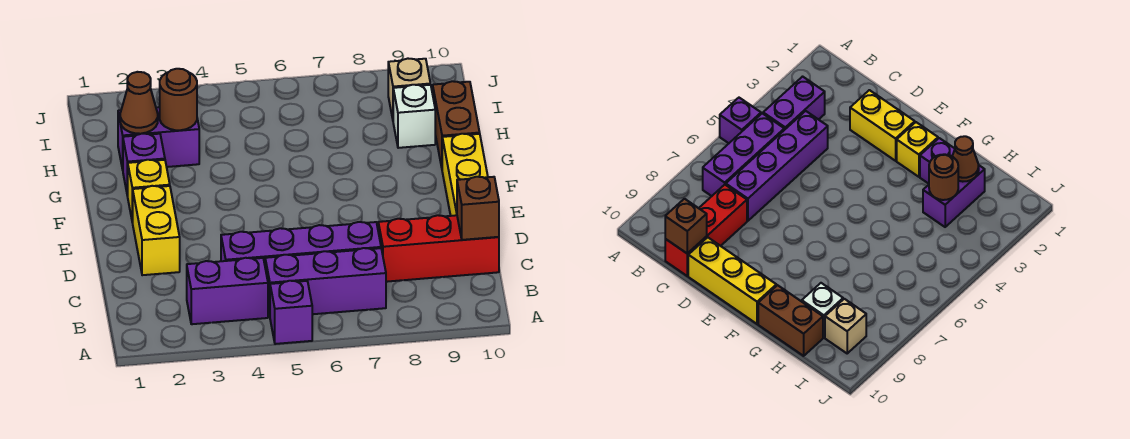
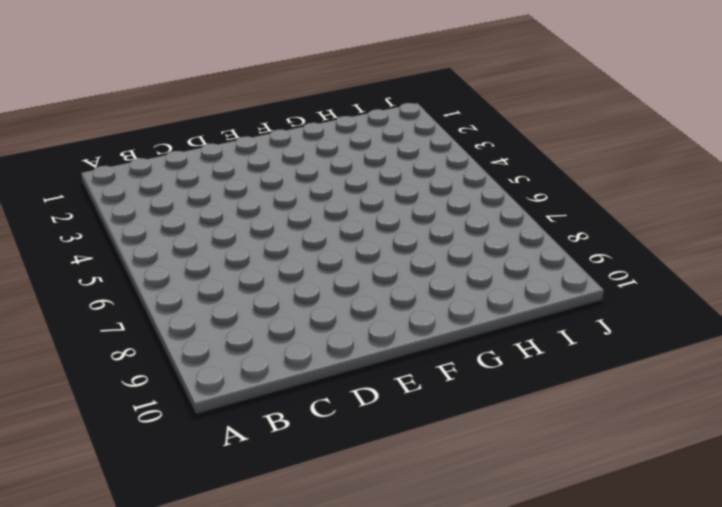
none -> purple 1x1 brick [270,281,312,344]
none -> purple 1x2 brick [187,258,268,324]
none -> purple 1x3 brick [265,248,386,316]

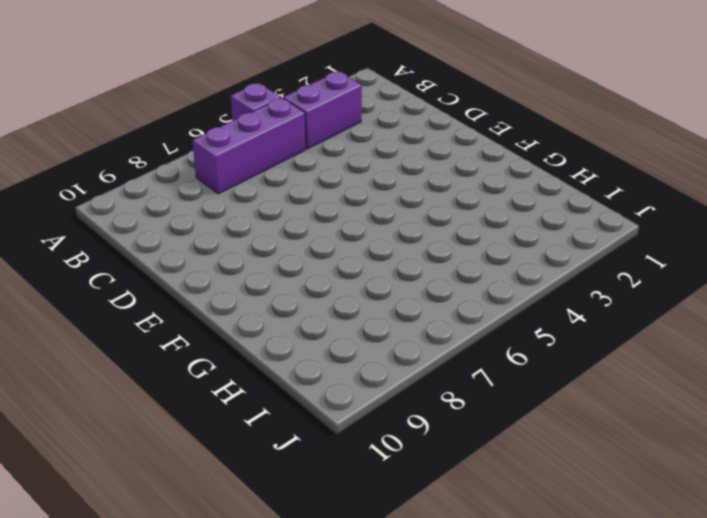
none -> purple 1x4 brick [221,222,381,264]
none -> red 1x3 brick [378,215,499,282]
none -> yellow 1x2 brick [133,186,180,275]

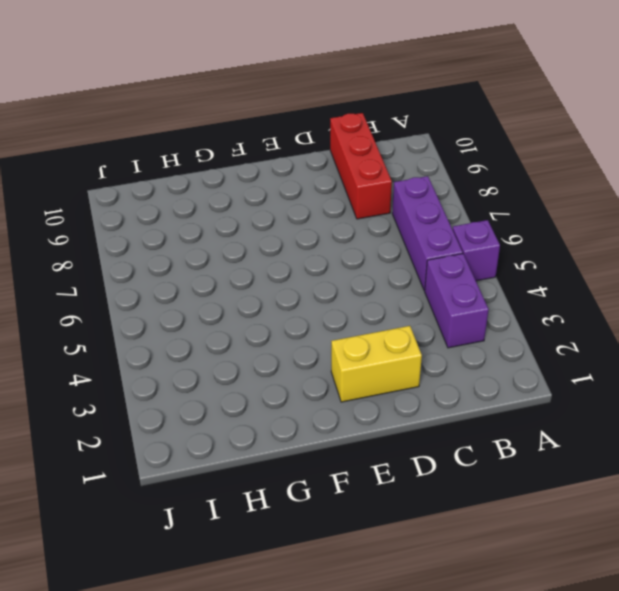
none -> purple 1x4 brick [221,222,381,264]
none -> yellow 1x3 brick [442,134,488,216]
none -> yellow 1x1 brick [128,160,170,223]

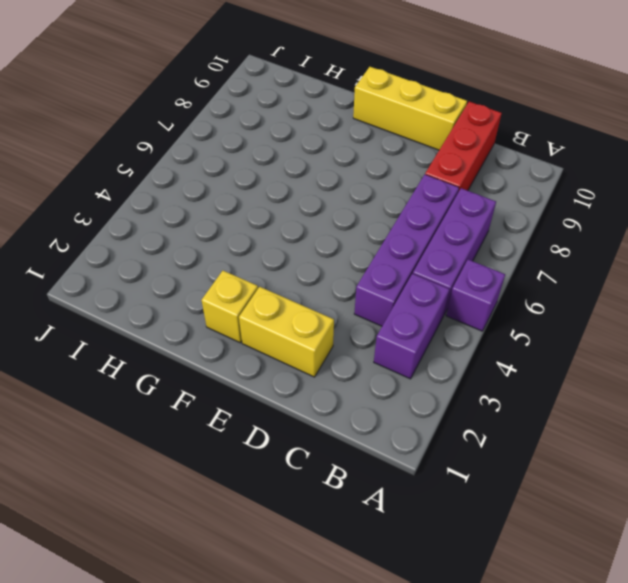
none -> purple 1x1 brick [123,133,165,196]
none -> brown 1x2 brick [433,81,480,167]
none -> purple 1x2 brick [118,107,199,170]

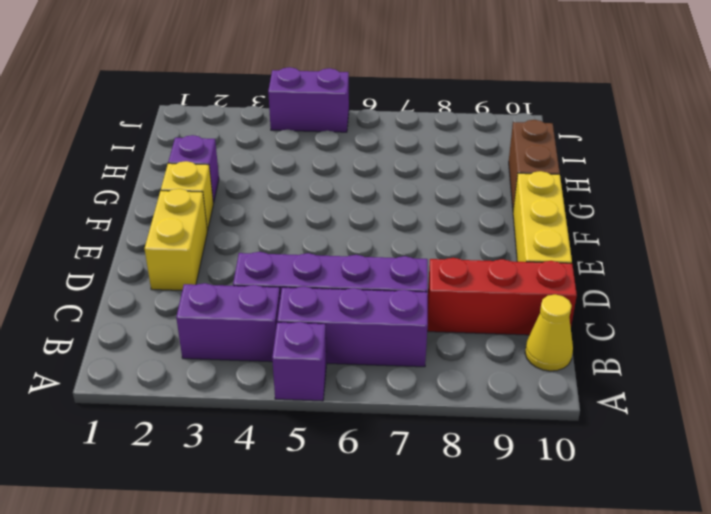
yellow 1x1 cone [525,294,573,371] -> none
purple 1x2 brick [268,67,349,132] -> purple 1x2 brick moved to [118,107,199,170]
none -> white 1x1 brick [393,85,435,148]
none -> tan 1x1 brick [388,59,430,119]
none -> brown 1x1 brick [457,177,499,240]

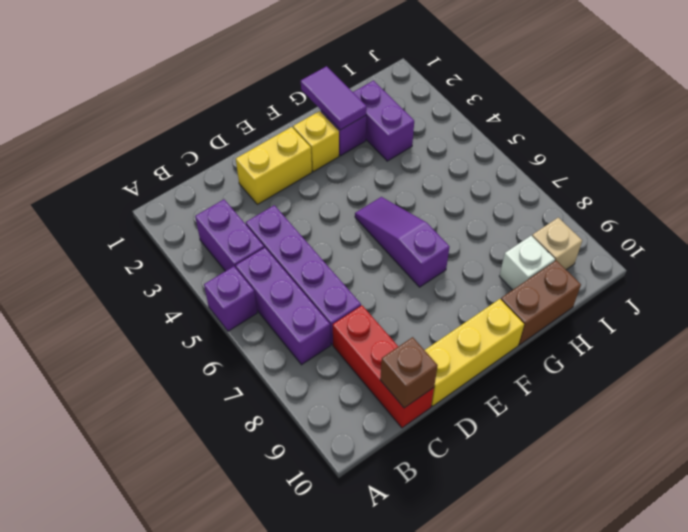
purple 1x3 slope [355,197,449,287] -> none
purple 1x2 tile [301,66,367,130] -> none
none -> brown 1x1 cone [120,72,158,134]
none -> brown 1x1 round brick [160,69,197,130]

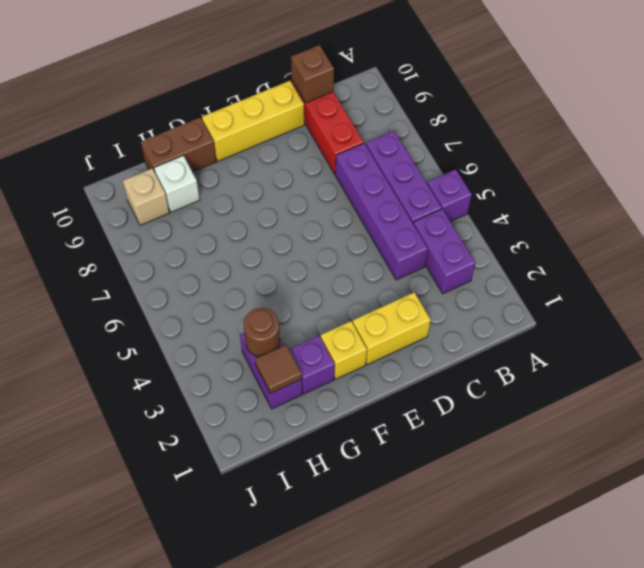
brown 1x1 tile [255,345,302,393] -> brown 1x1 cone [120,72,158,134]

